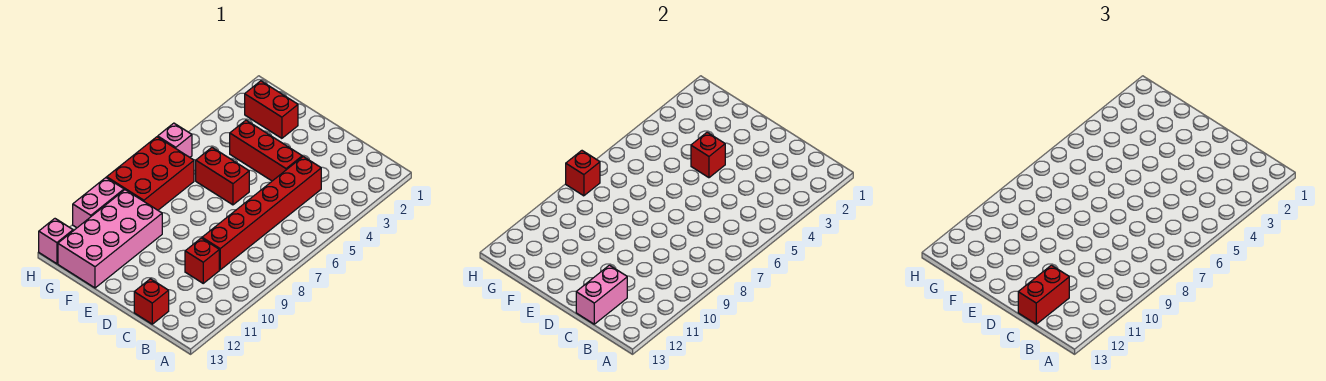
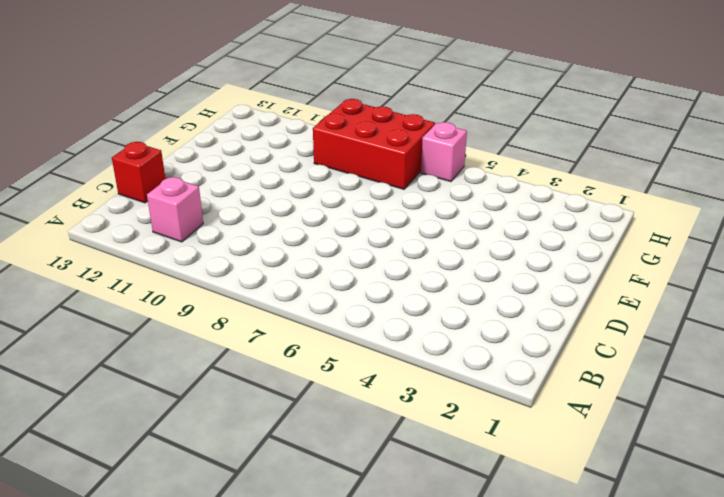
pink 1x1 brick [147,177,203,242] -> pink 1x1 brick moved to [39,219,73,264]
none -> red 1x6 brick [202,157,321,270]
none -> red 1x1 brick [185,238,219,283]
none -> red 1x3 brick [230,120,302,181]

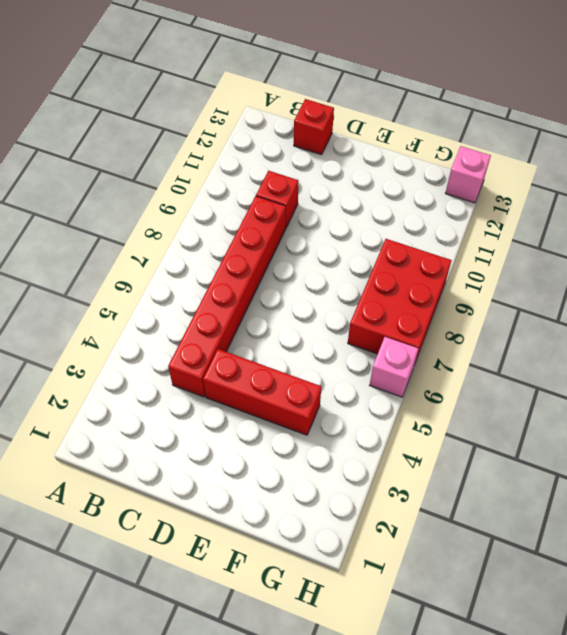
none -> red 1x2 brick [196,148,249,205]
none -> red 1x2 brick [245,81,298,138]
none -> pink 2x4 brick [58,190,162,288]

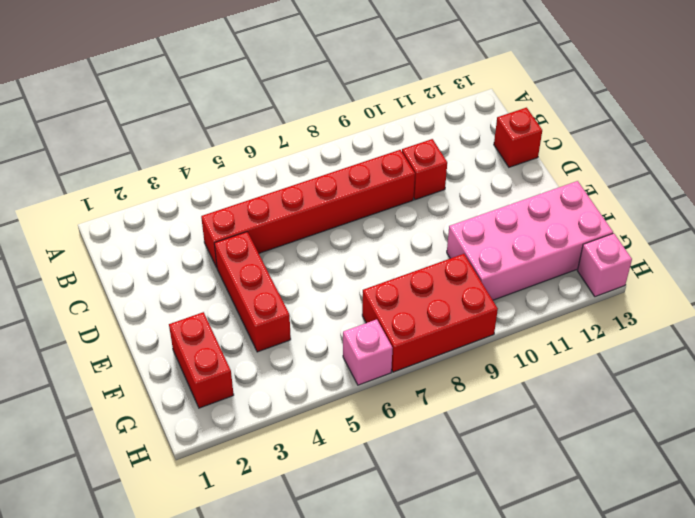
none -> red 1x2 brick [196,148,249,205]
none -> pink 1x2 brick [73,178,124,228]
none -> pink 1x2 brick [576,265,627,324]

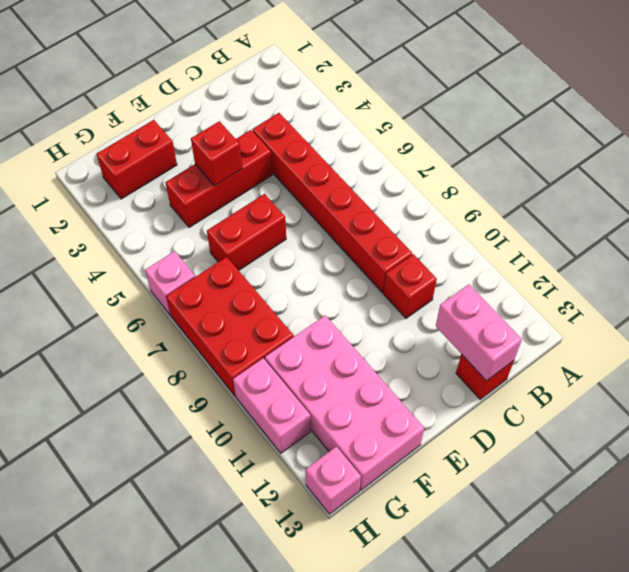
none -> red 1x1 brick [566,151,600,196]
none -> red 1x2 brick [1018,265,1069,324]

